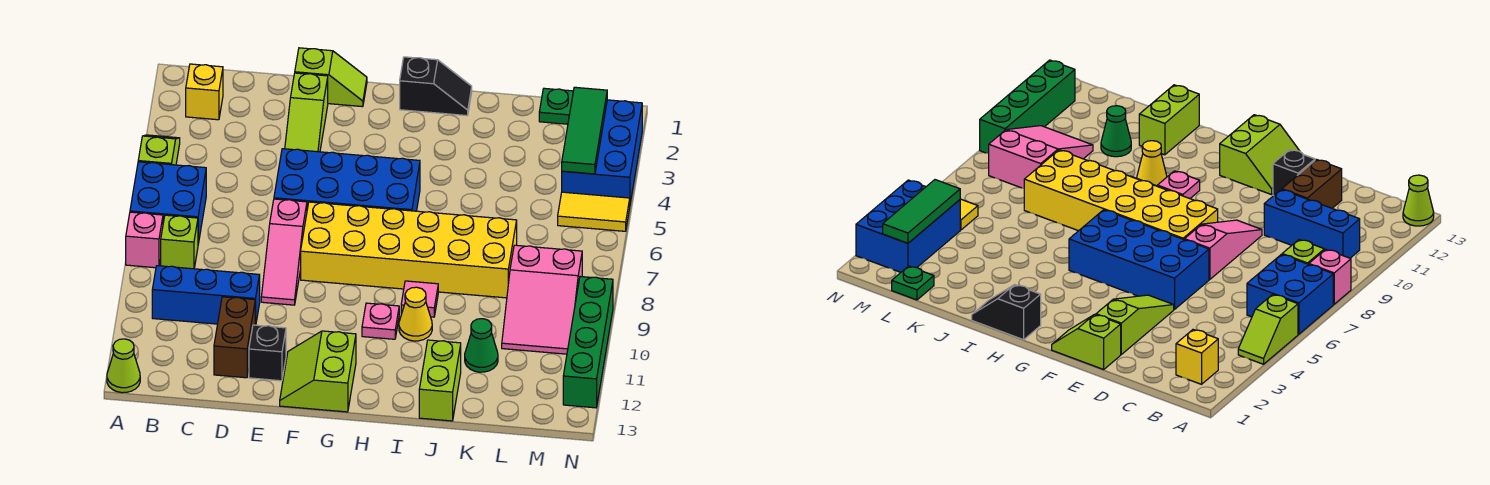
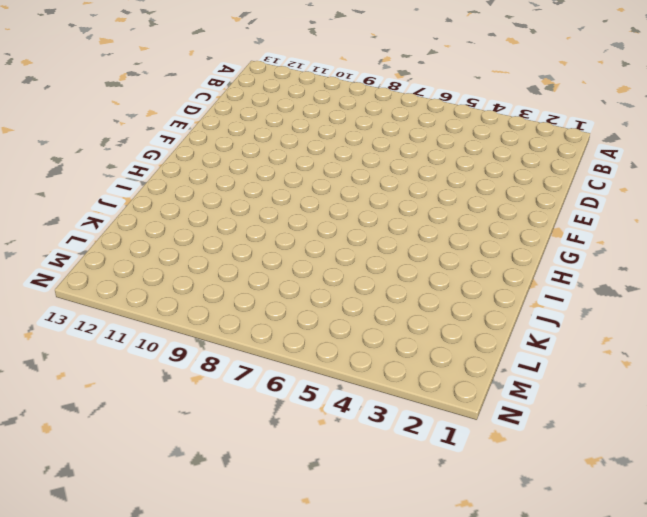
none -> lime 1x2 slope [138,135,180,165]
none -> blue 2x2 brick [130,162,206,244]
none -> pink 1x1 brick [126,212,163,268]

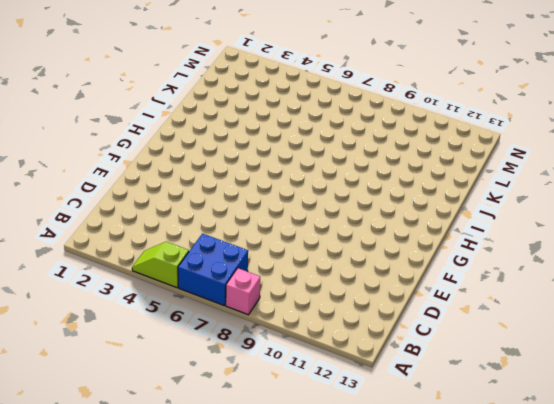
none -> lime 1x1 cone [107,339,140,393]
none -> yellow 1x1 brick [186,64,223,120]
none -> lime 1x1 brick [161,215,198,269]

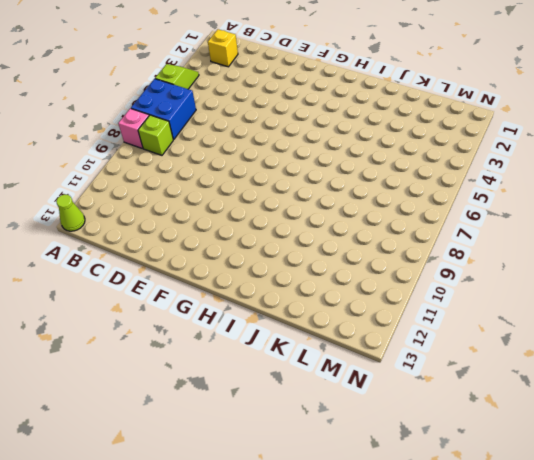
none -> blue 1x3 brick [152,266,260,325]
none -> brown 1x2 brick [214,297,255,378]
none -> lime 1x2 slope [295,48,367,107]

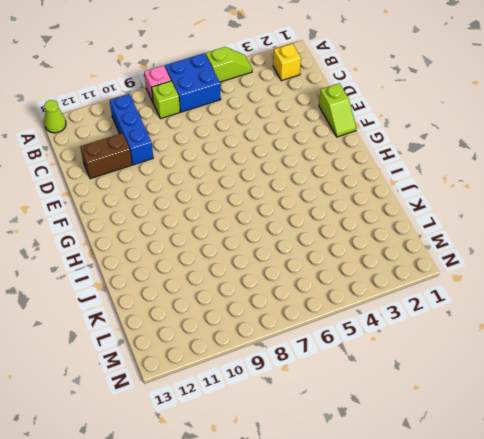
none -> lime 1x3 slope [285,73,328,152]
none -> blue 2x4 brick [274,149,420,211]
none -> pink 1x3 slope [261,199,307,305]

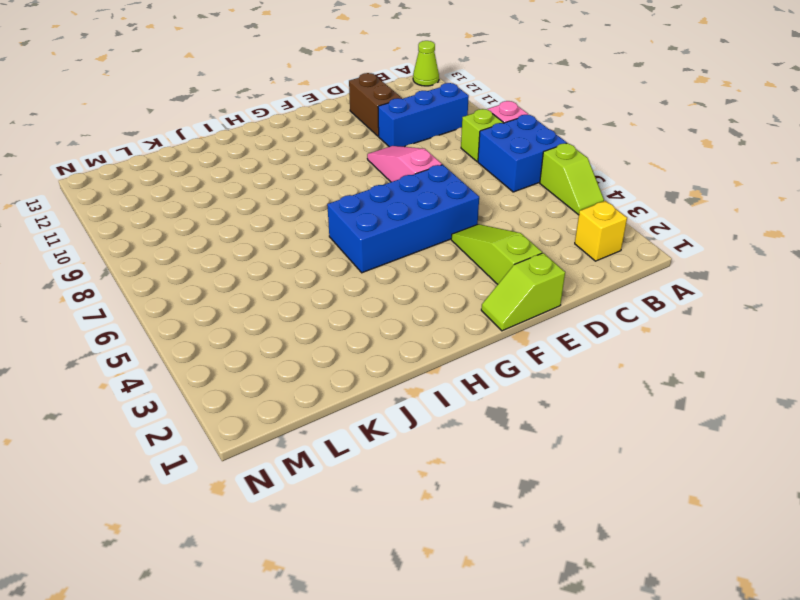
none -> black 1x1 brick [249,325,286,381]
none -> yellow 2x6 brick [301,202,517,298]
none -> lime 2x2 slope [280,331,356,412]

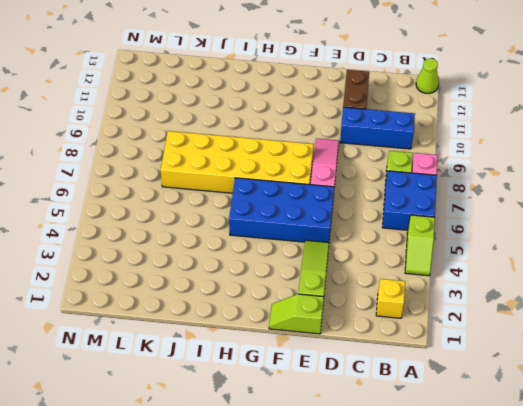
none -> black 1x1 brick [249,325,286,381]
none -> lime 2x2 slope [280,331,356,412]
none -> black 1x2 slope [400,57,472,116]

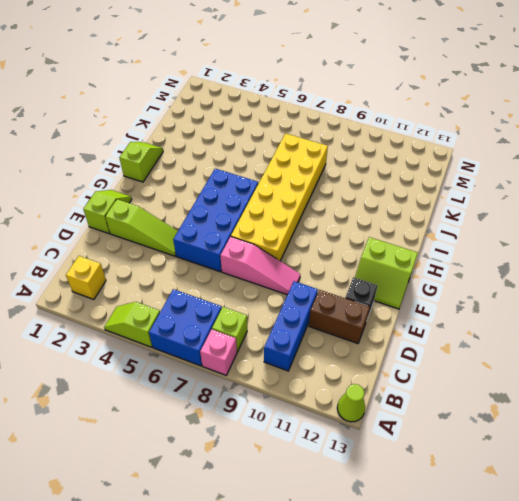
lime 1x2 slope [119,142,163,182] -> black 1x2 slope [400,57,472,116]
none -> pink 1x1 plate [362,303,399,339]
none -> pink 1x1 tile [401,281,438,317]
none -> yellow 1x1 cone [399,287,432,341]

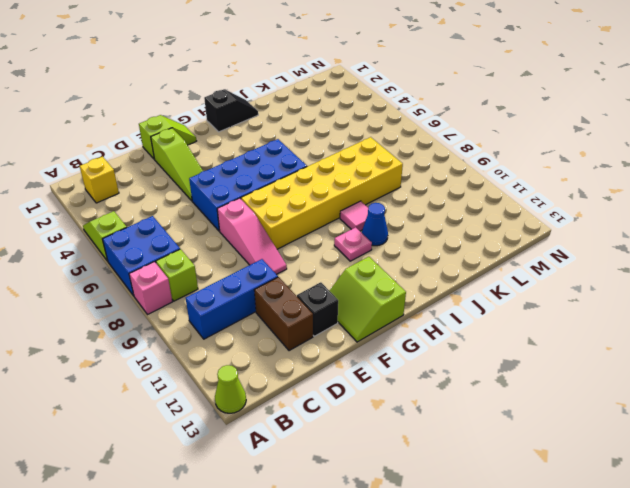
blue 1x1 cone [362,203,388,246] -> yellow 1x1 cone [399,287,432,341]
none -> lime 1x2 brick [419,340,461,421]
none -> green 1x1 cone [465,319,498,372]
none -> green 1x1 plate [539,88,573,124]

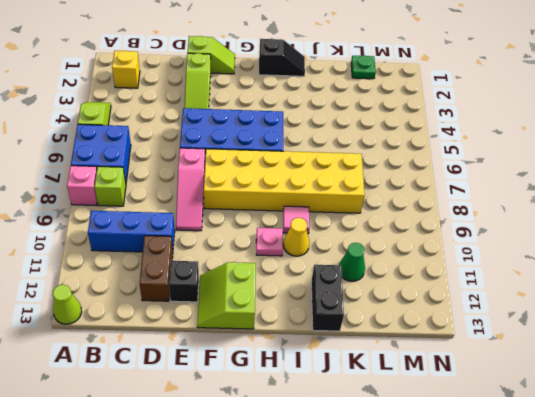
black 1x2 brick [311,265,344,331] -> lime 1x2 brick [419,340,461,421]
none -> pink 2x3 slope [502,245,582,354]
none -> blue 2x3 brick [562,100,642,203]
none -> yellow 1x2 tile [558,192,630,231]

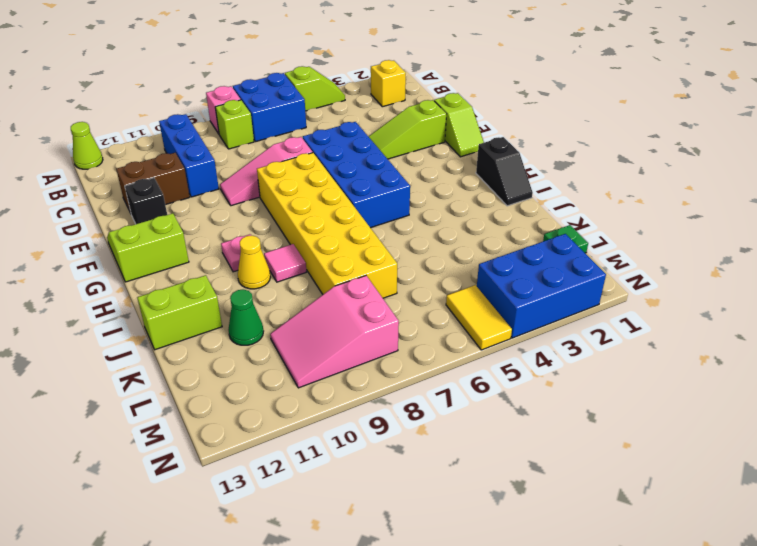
none -> green 1x4 brick [563,277,613,408]
none -> green 1x3 tile [562,87,607,174]

